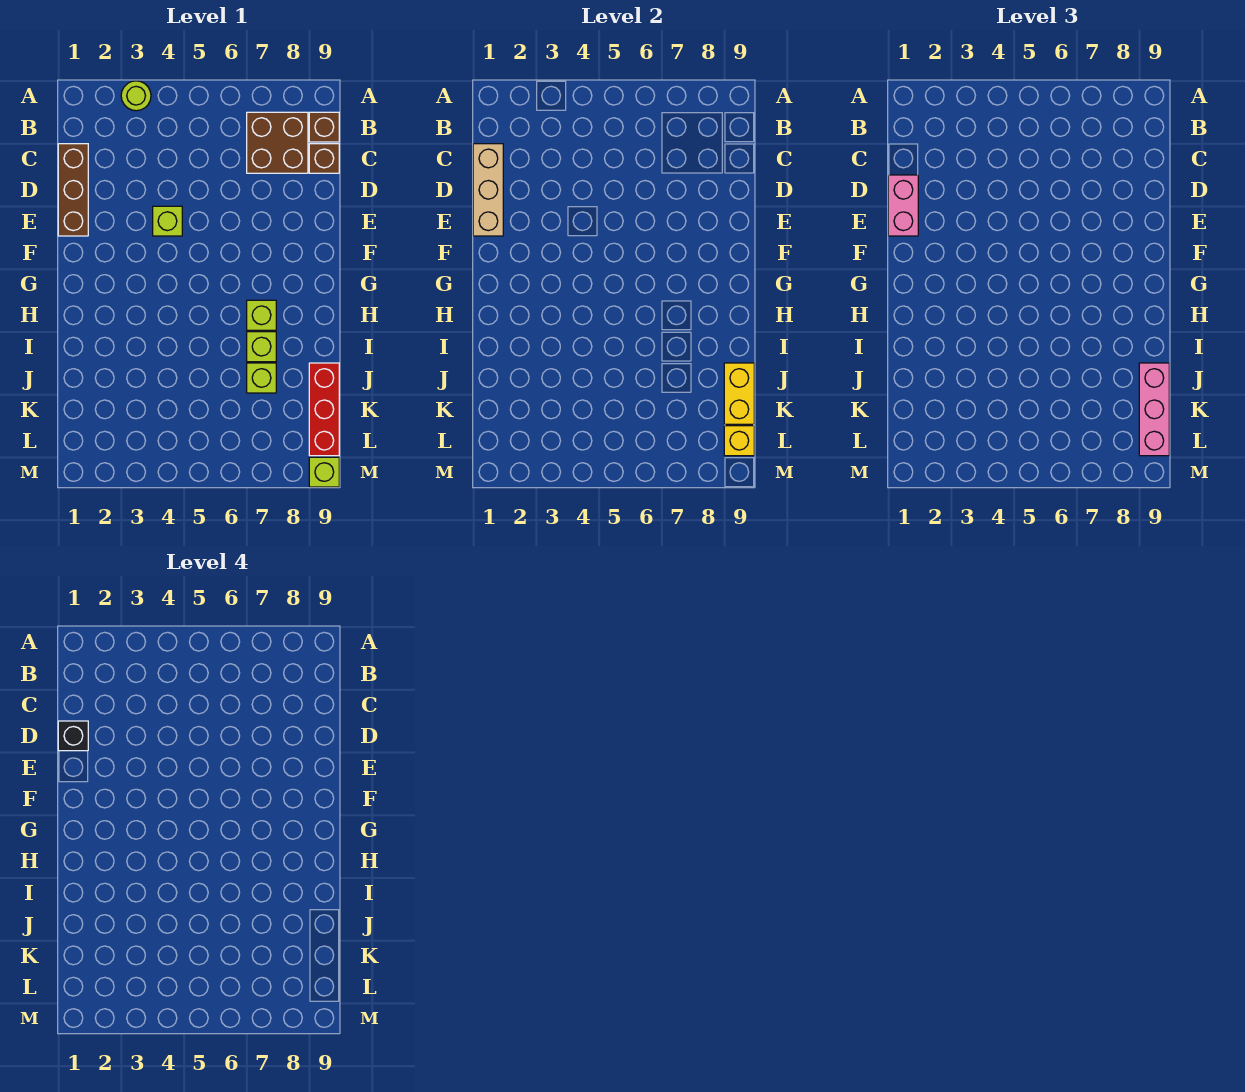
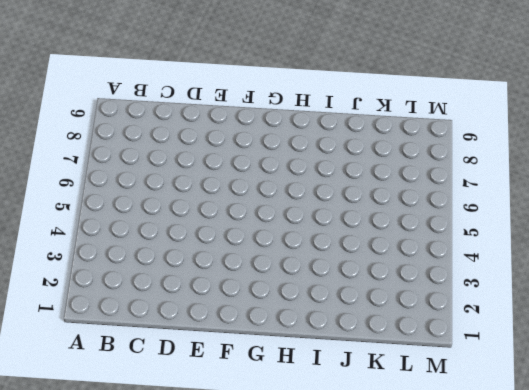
none -> lime 1x1 round brick [121,81,151,111]
none -> brown 2x2 brick [247,112,308,173]
none -> brown 1x1 brick [309,112,339,142]

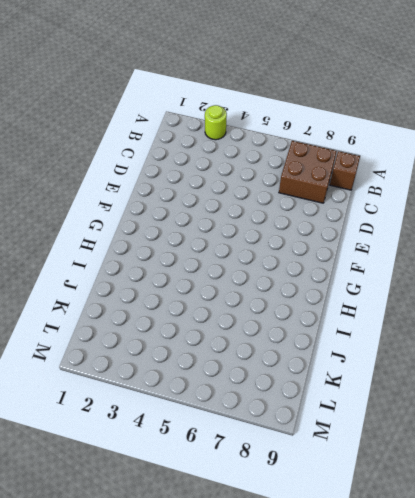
none -> brown 1x3 brick [58,144,88,236]
none -> brown 1x1 brick [309,144,339,173]
none -> lime 1x1 brick [153,206,182,236]

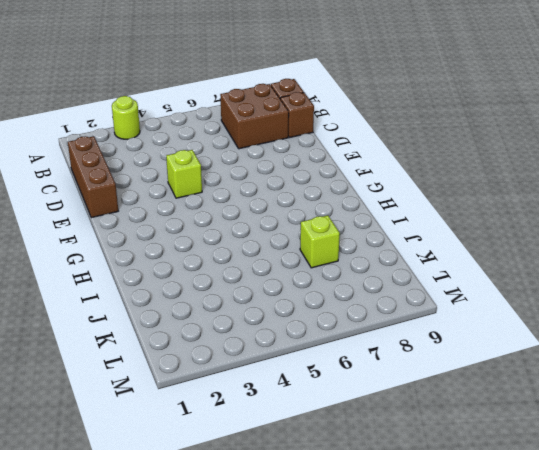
none -> lime 1x1 brick [247,300,276,330]
none -> lime 1x1 brick [247,332,276,362]
none -> red 1x3 brick [309,363,339,456]

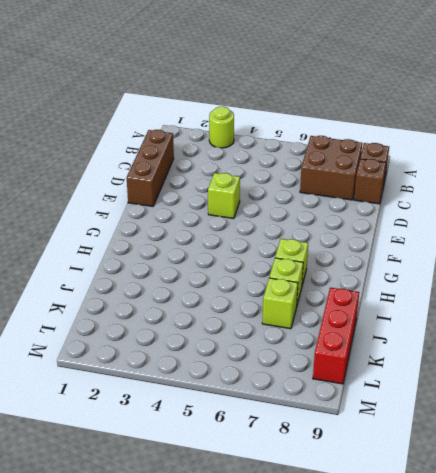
none -> lime 1x1 brick [309,457,339,487]
none -> tan 1x3 brick [473,144,503,236]
none -> yellow 1x2 brick [724,363,754,424]

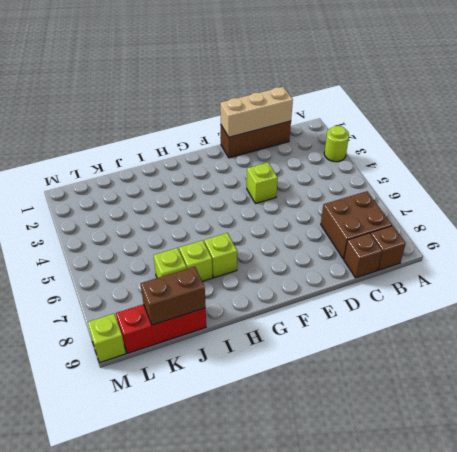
brown 1x2 brick [141,267,206,325] -> yellow 1x2 brick [724,363,754,424]
none -> yellow 1x1 brick [724,426,754,456]
none -> pink 1x2 brick [888,175,918,236]
none -> pink 1x3 brick [1139,363,1169,456]

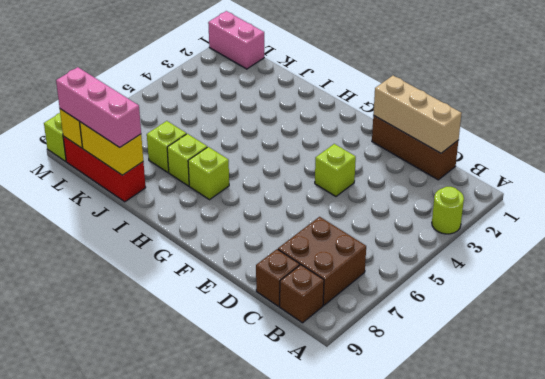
pink 1x2 brick [208,11,264,69] -> pink 1x2 brick moved to [888,175,918,236]
none -> black 1x1 brick [58,721,88,751]

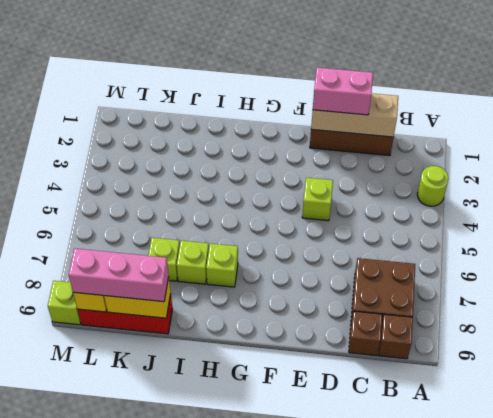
none -> black 1x1 brick [58,721,88,751]

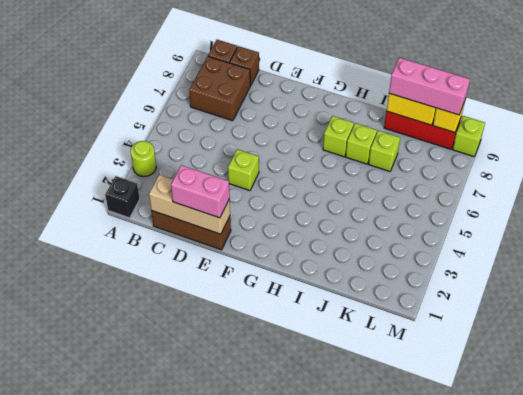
black 1x1 brick [105,176,140,218] -> black 1x1 brick moved to [58,721,88,751]

